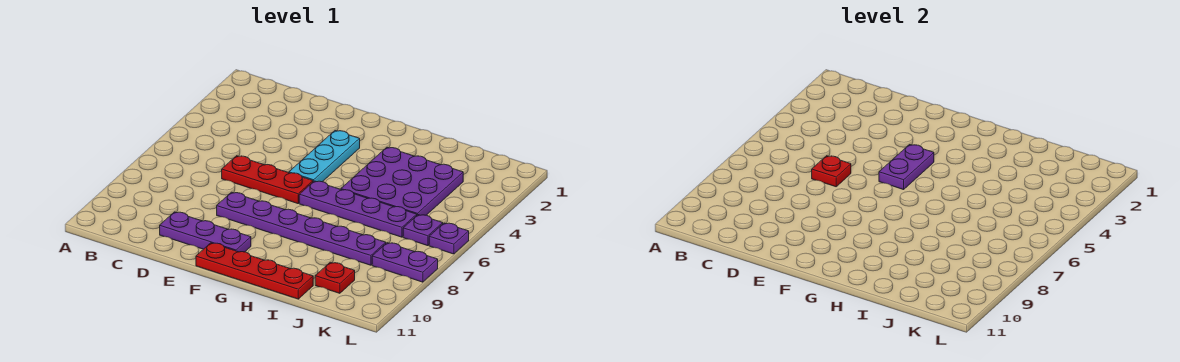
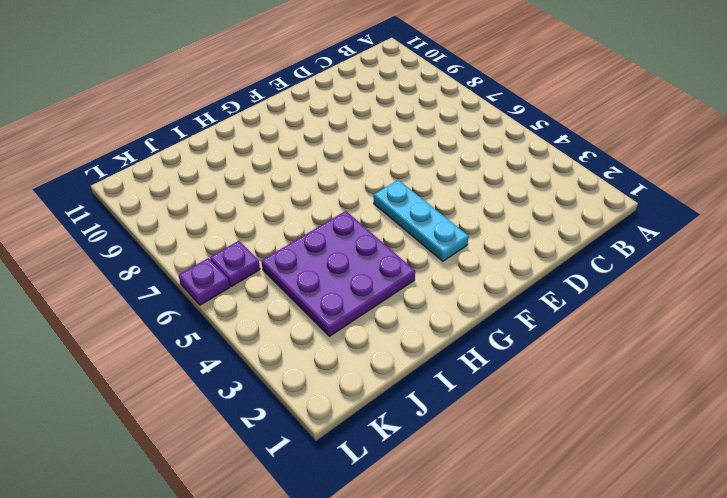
none -> red 1x3 plate [222,156,313,204]
none -> purple 1x3 plate [160,212,251,252]
none -> purple 1x6 plate [217,192,386,265]

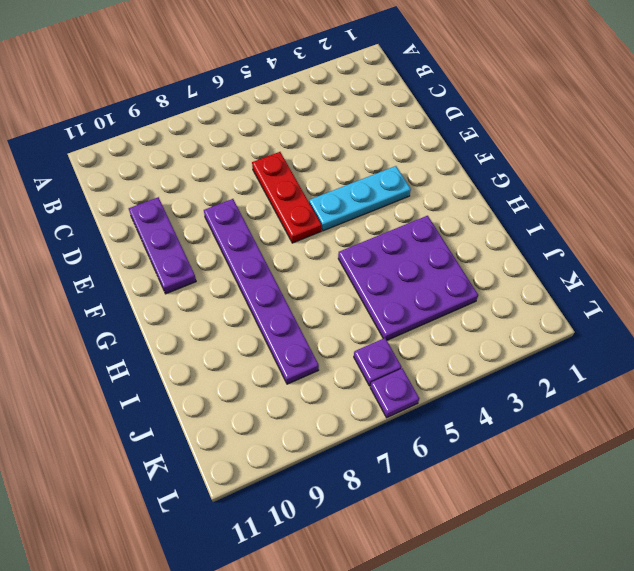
none -> red 1x4 plate [196,243,313,299]
none -> purple 1x4 plate [299,181,417,237]
none -> red 1x1 plate [315,262,355,293]

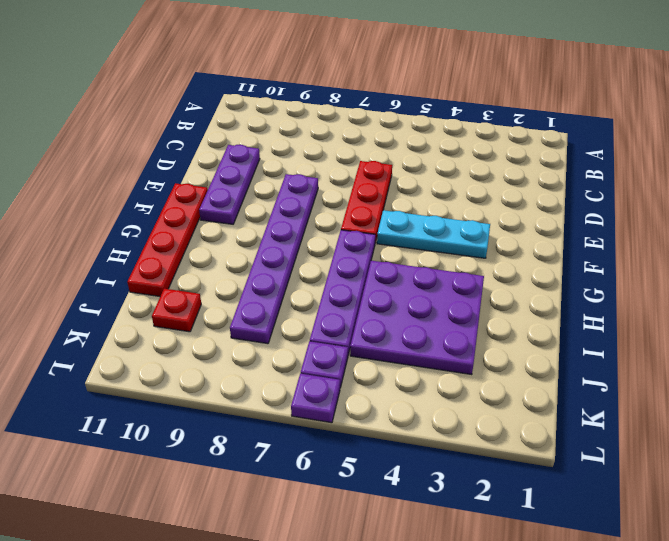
none -> purple 1x2 plate [372,243,438,282]
none -> red 1x1 plate [812,156,851,187]
none -> purple 1x2 plate [879,145,934,190]

